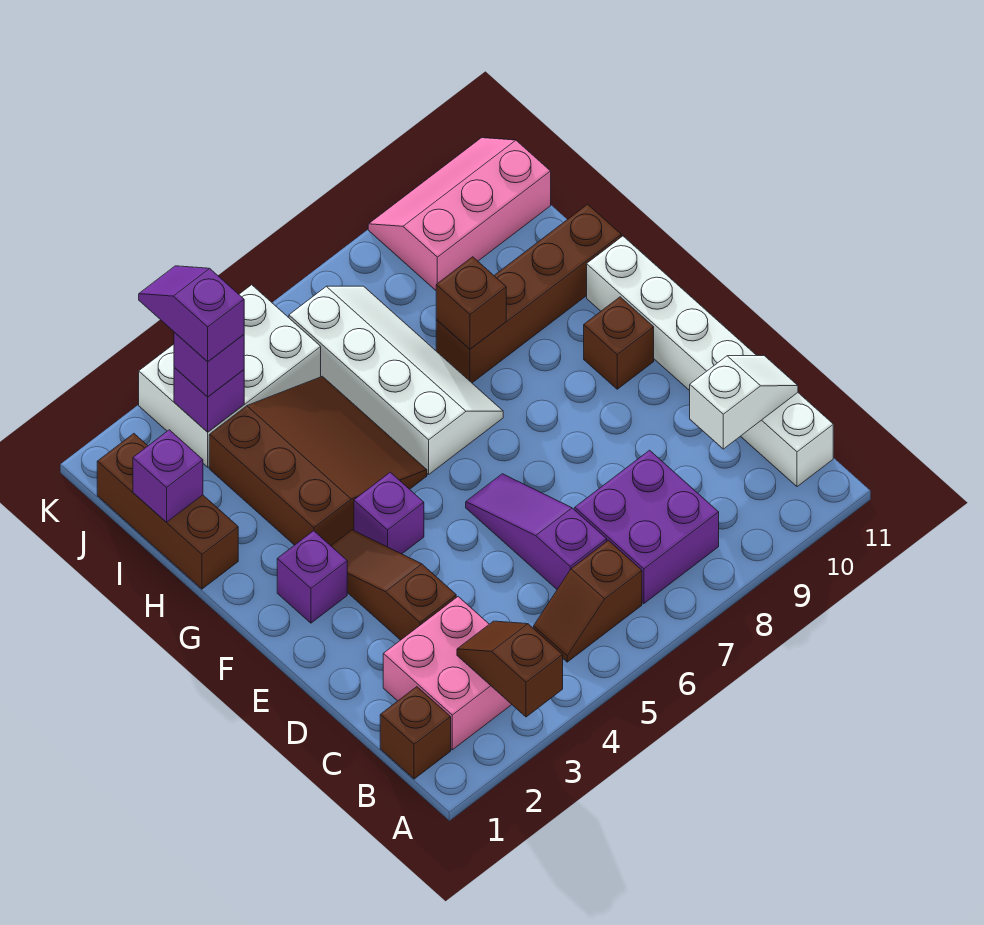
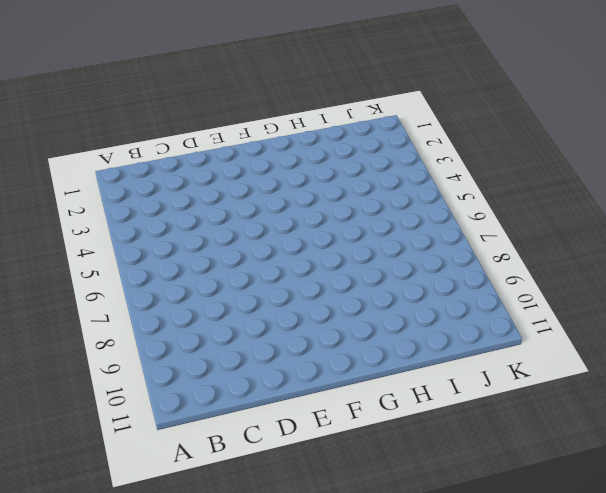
none -> brown 1x1 brick [380,687,451,779]
none -> pink 2x2 brick [383,597,512,750]
none -> brown 1x2 slope [534,540,642,662]

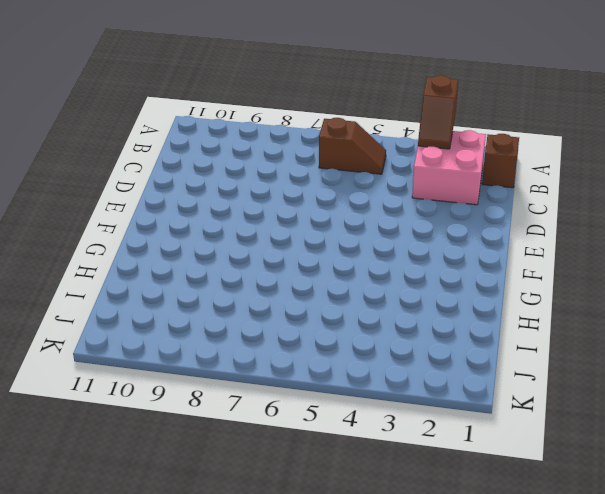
none -> purple 2x2 brick [575,450,719,604]
none -> white 1x6 brick [587,236,833,487]
none -> purple 1x3 slope [466,474,607,589]

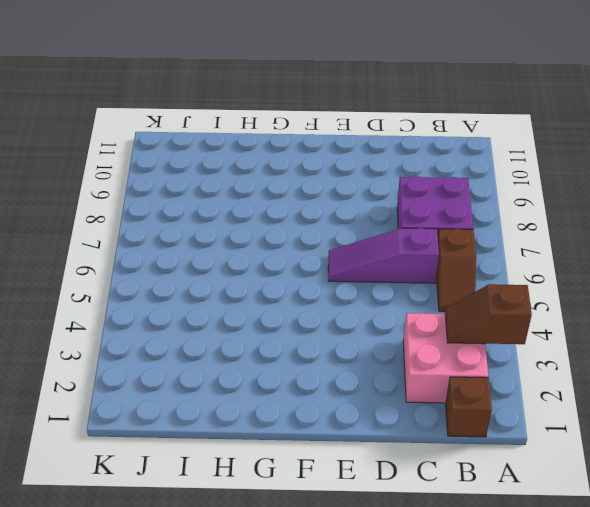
none -> white 1x6 brick [587,236,833,487]
none -> brown 1x3 slope [331,530,456,640]
none -> purple 1x1 brick [277,531,347,623]

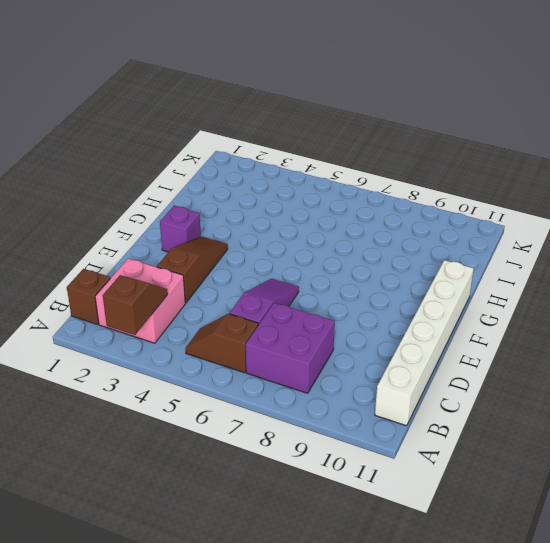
none -> purple 1x1 brick [354,472,424,554]
none -> brown 1x1 brick [584,297,654,389]
none -> brown 3x3 slope [209,376,427,546]

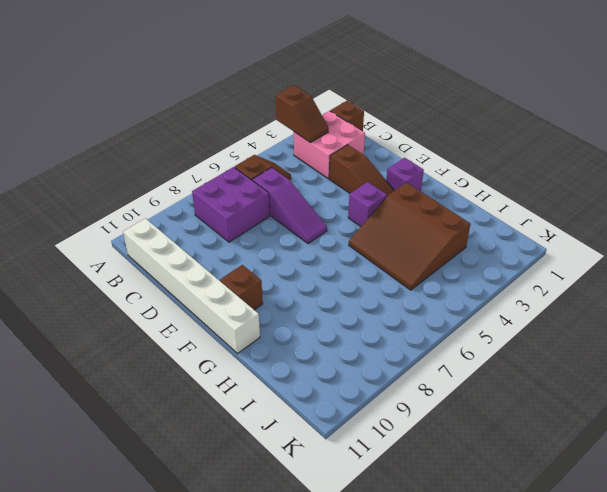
none -> white 2x4 slope [289,286,503,474]
none -> brown 1x3 brick [97,434,238,589]
none -> brown 1x4 brick [436,204,621,383]

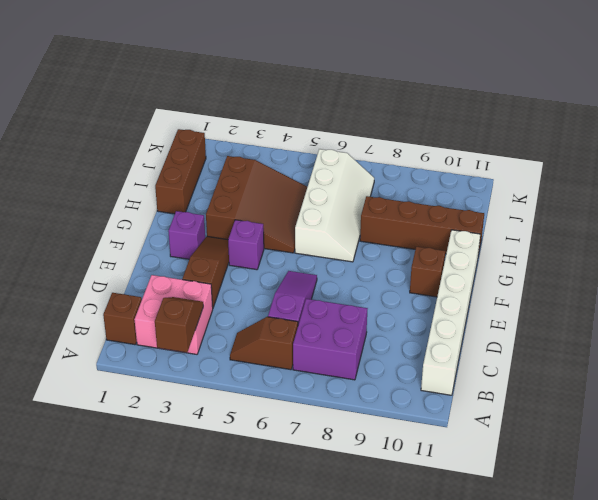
none -> white 2x3 brick [139,285,321,467]
none -> pink 2x3 slope [368,138,551,290]
none -> white 1x2 slope [690,356,798,449]

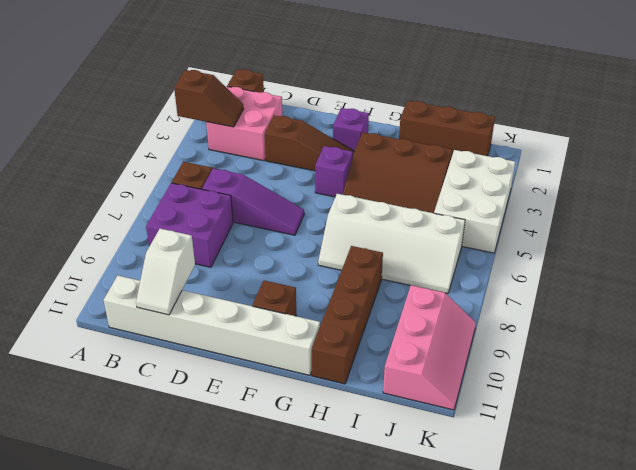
none -> brown 1x1 brick [436,257,506,349]
none -> purple 1x1 brick [133,430,203,522]
none -> purple 1x1 brick [174,368,244,432]

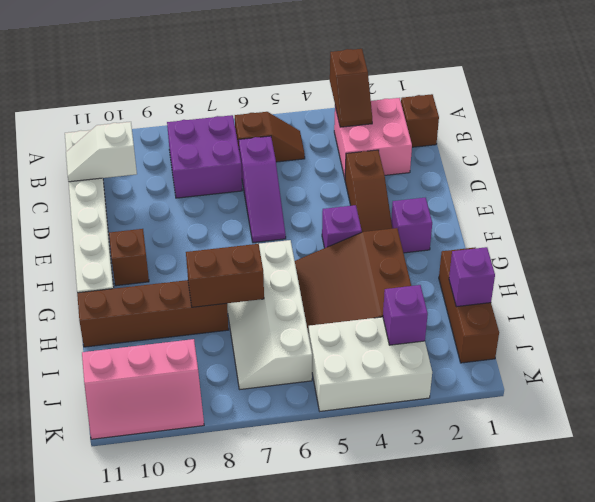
brown 1x2 brick [186,244,264,307] -> brown 1x1 brick [436,257,506,349]
none -> purple 1x1 brick [174,332,244,397]
none -> purple 1x2 slope [139,266,244,362]

